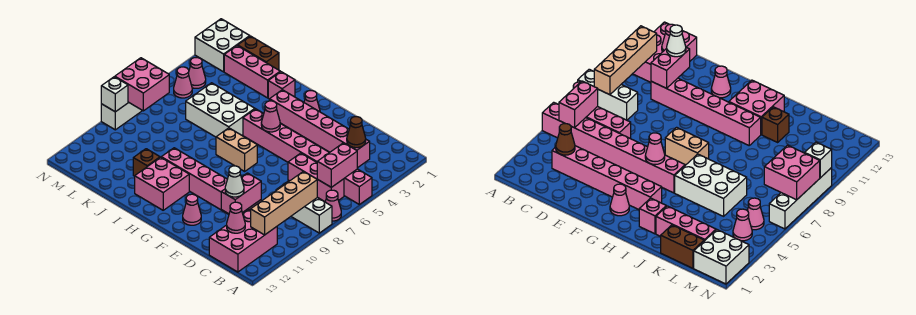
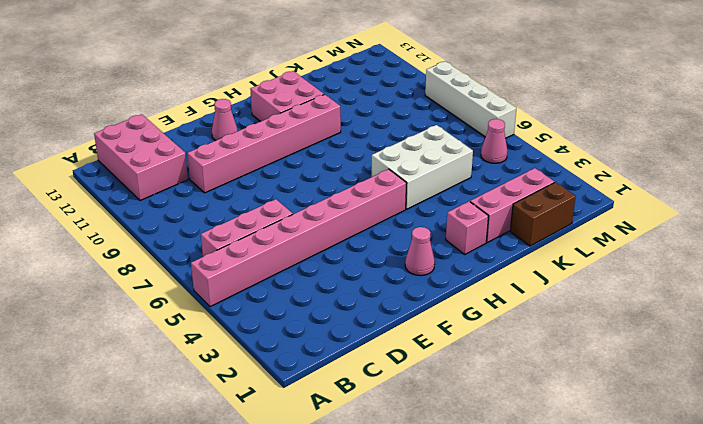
none -> pink 1x1 cone [325,190,341,221]
none -> white 1x3 brick [276,181,332,233]
none -> pink 1x6 brick [270,90,370,168]

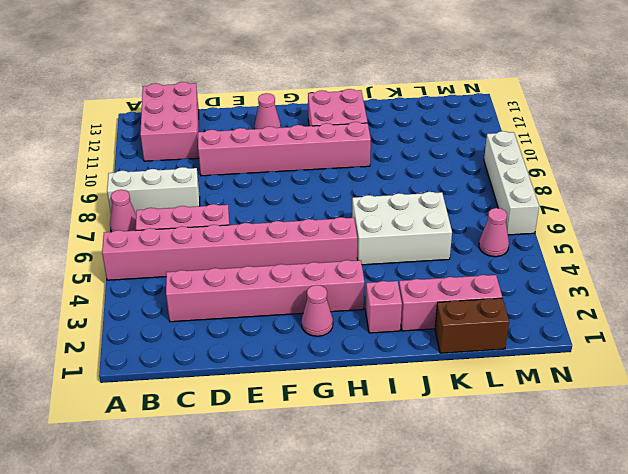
none -> tan 1x2 brick [216,128,257,171]
none -> brown 1x1 brick [133,149,160,176]
none -> white 2x2 brick [195,19,250,72]

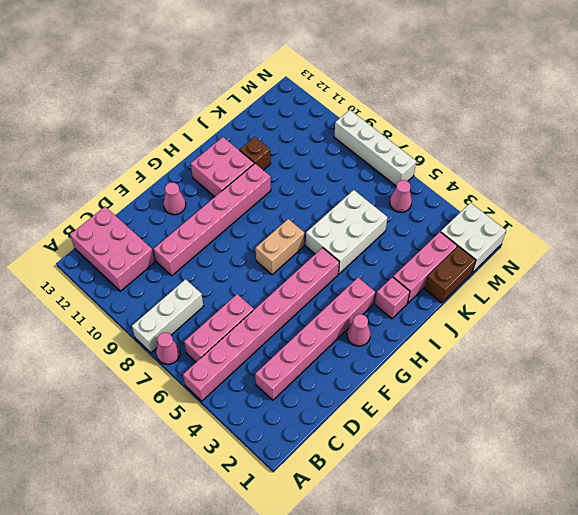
none -> pink 1x1 cone [189,58,206,88]
none -> pink 1x2 brick [317,143,357,187]
none -> tan 1x4 brick [251,171,317,235]

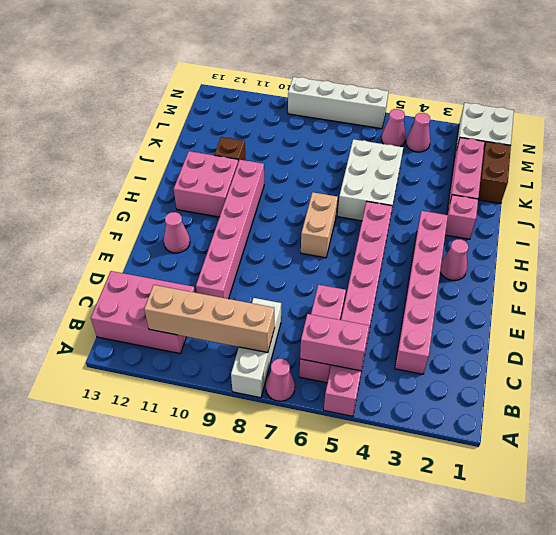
none -> brown 1x1 cone [347,117,366,148]
none -> pink 1x1 cone [227,202,245,233]
none -> pink 1x2 brick [221,173,261,214]

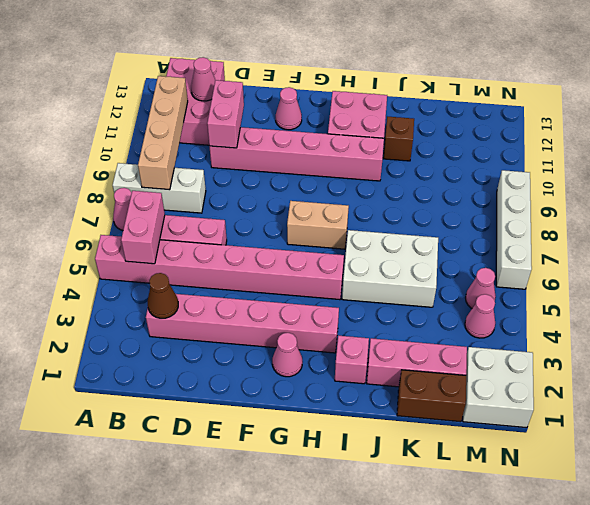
none -> pink 1x1 cone [261,101,280,132]
none -> pink 2x2 brick [115,58,169,111]
none -> white 1x1 brick [101,77,128,112]

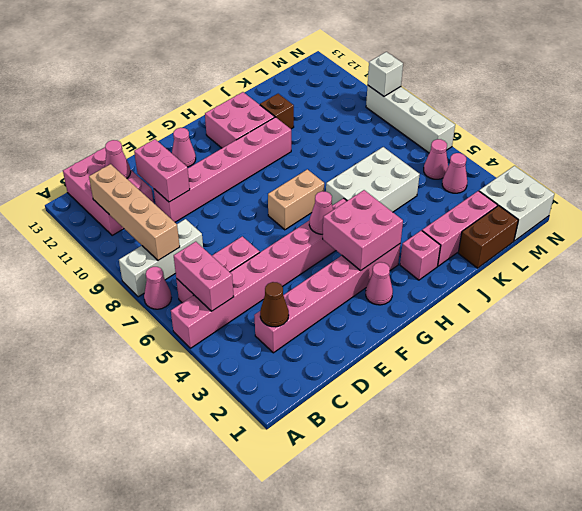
pink 2x2 brick [323,190,403,270] -> pink 2x2 brick moved to [115,58,169,111]
none -> white 1x1 cone [225,166,244,197]

